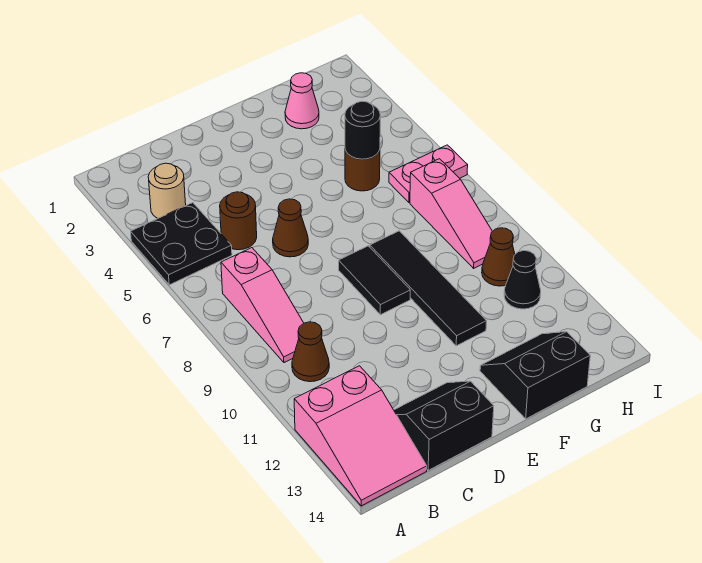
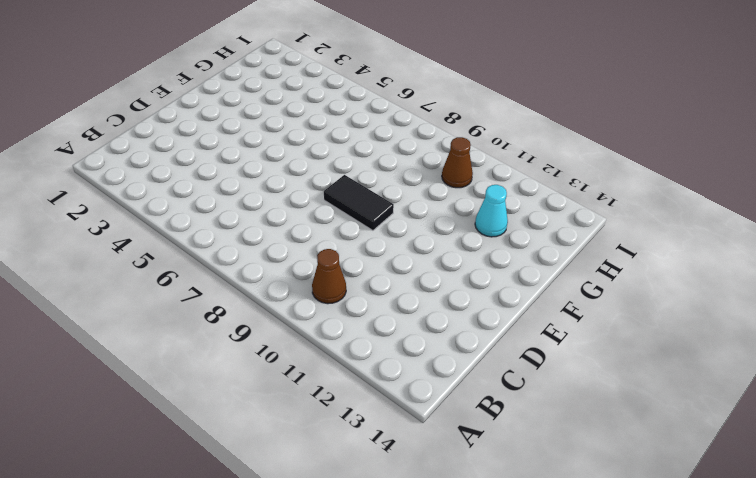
cyan 1x1 cone [475,185,508,237] -> none
none -> black 2x2 plate [131,203,232,285]
none -> pink 2x3 slope [294,366,427,506]
none -> tan 1x1 round brick [148,163,186,218]

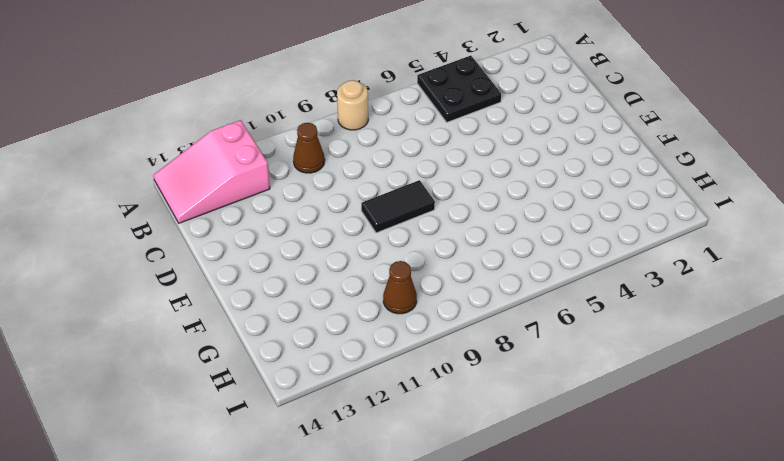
tan 1x1 round brick [337,80,368,130] -> tan 1x1 round brick moved to [148,163,186,218]
none -> pink 1x3 slope [221,248,303,363]
none -> brown 1x1 round brick [220,192,257,250]
none -> black 2x2 slope [394,381,494,470]

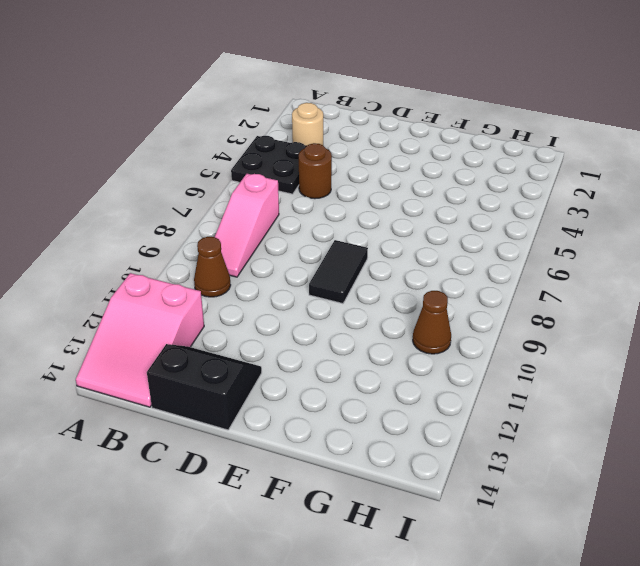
none -> brown 1x1 cone [273,199,308,257]
none -> black 1x4 tile [370,231,487,346]
none -> black 2x2 slope [480,332,590,419]

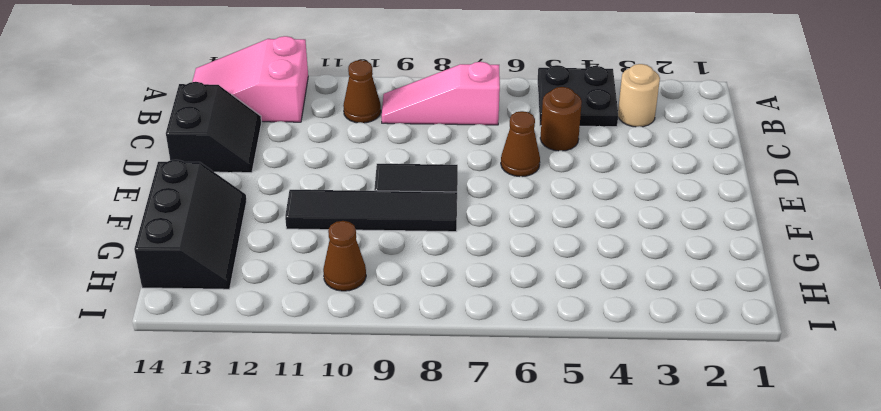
black 2x3 slope [134,160,247,289] -> black 2x2 slope [480,332,590,419]
none -> pink 1x1 cone [285,73,319,129]
none -> brown 1x1 round brick [345,150,380,191]
none -> pink 1x2 plate [389,145,468,202]

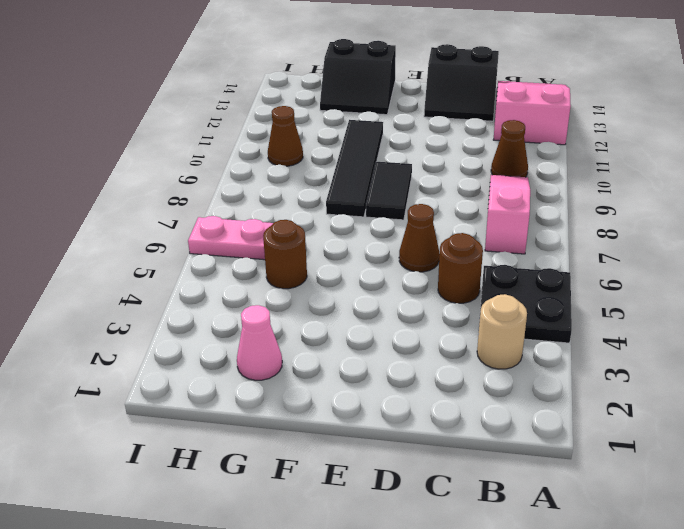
none -> pink 1x3 slope [410,159,492,268]
none -> black 1x1 cone [504,251,541,309]
none -> black 1x1 round brick [345,101,380,159]

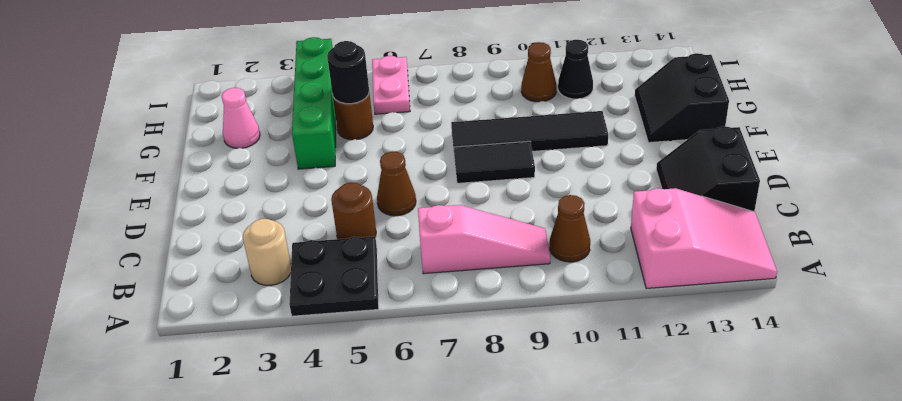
green 1x4 brick [292,37,336,169] -> none
none -> pink 1x3 slope [410,159,492,268]

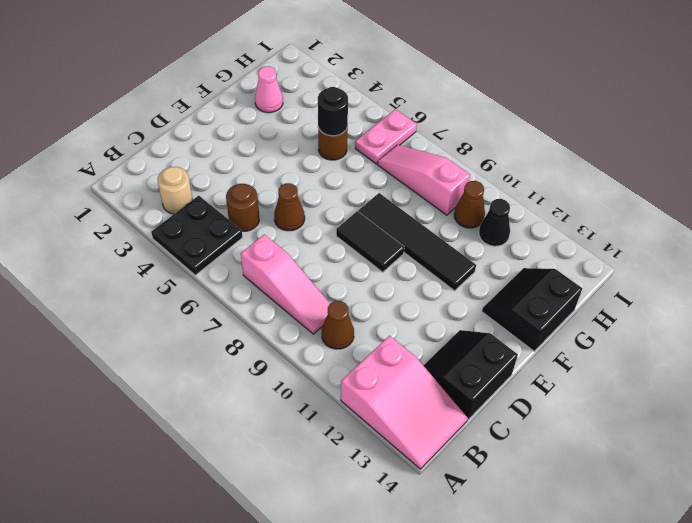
pink 1x3 slope [378,145,470,215] -> pink 1x3 slope turned to [410,159,492,268]

